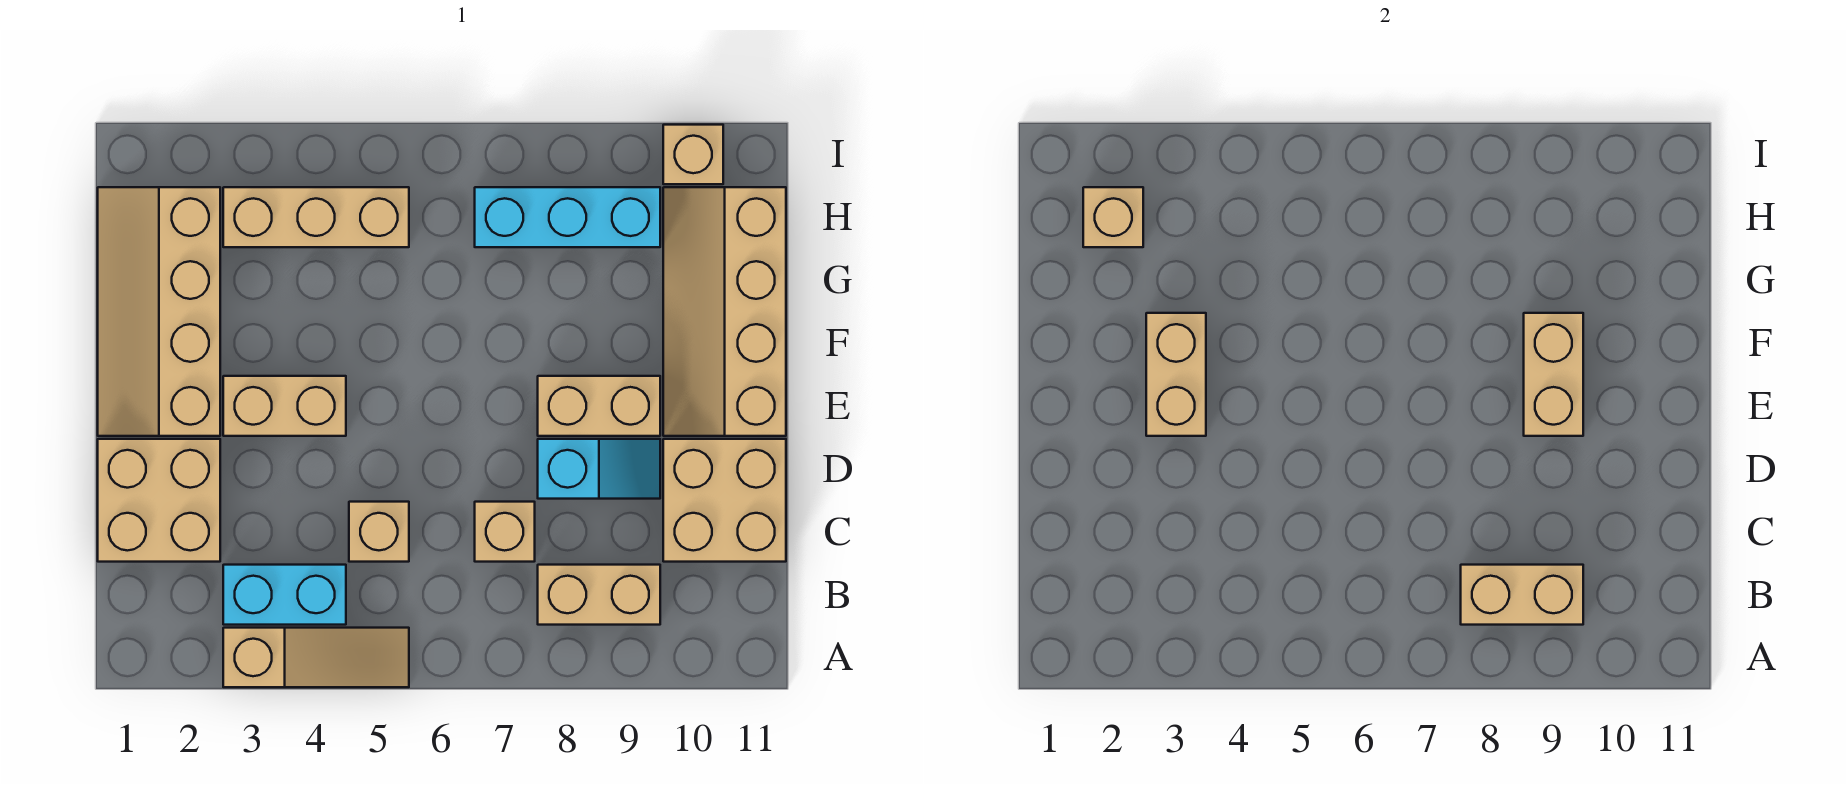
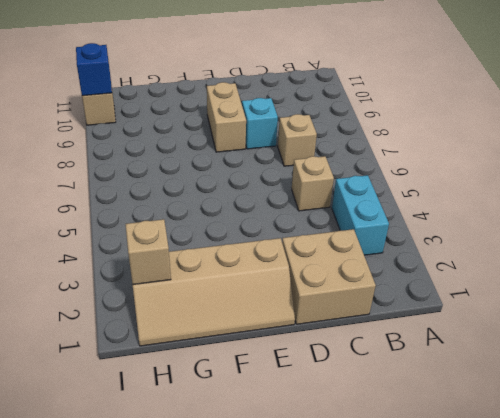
blue 1x1 brick [76,43,112,96] -> none
none -> tan 1x3 slope [223,628,409,687]
none -> tan 1x2 brick [538,565,660,625]
none -> tan 2x2 brick [663,439,786,562]

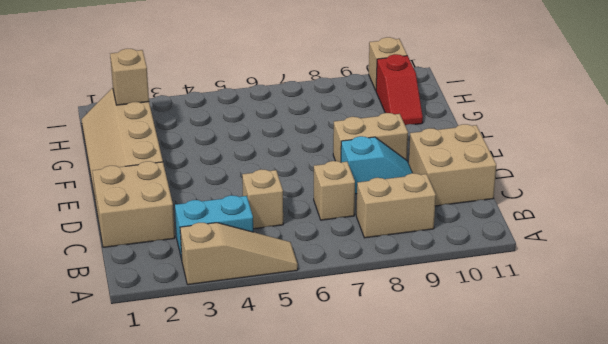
red 1x2 slope [376,54,423,125] -> tan 2x4 slope [663,187,786,436]
none -> tan 1x2 brick [223,376,346,436]
none -> tan 1x3 brick [223,187,409,247]
none -> cyan 1x3 brick [475,187,660,247]

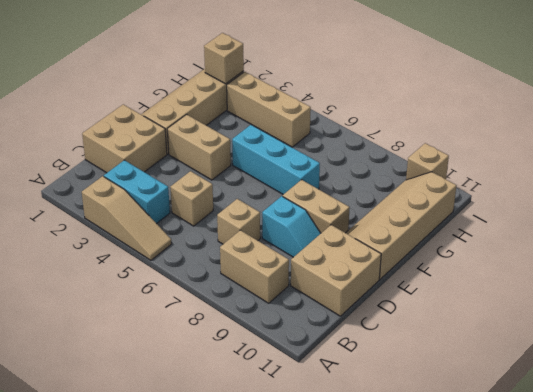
cyan 1x3 brick [232,125,320,194] -> cyan 1x3 brick moved to [475,187,660,247]
none -> tan 1x2 brick [1461,565,1583,625]
none -> tan 1x2 brick [1146,313,1206,436]
none -> tan 1x2 brick [1524,313,1583,436]

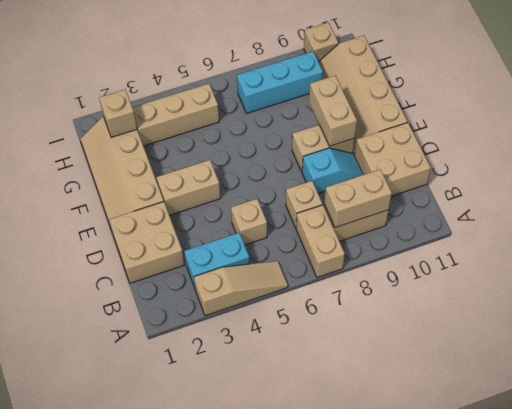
tan 1x2 brick [296,205,345,277] -> tan 1x2 brick moved to [1146,313,1206,436]

